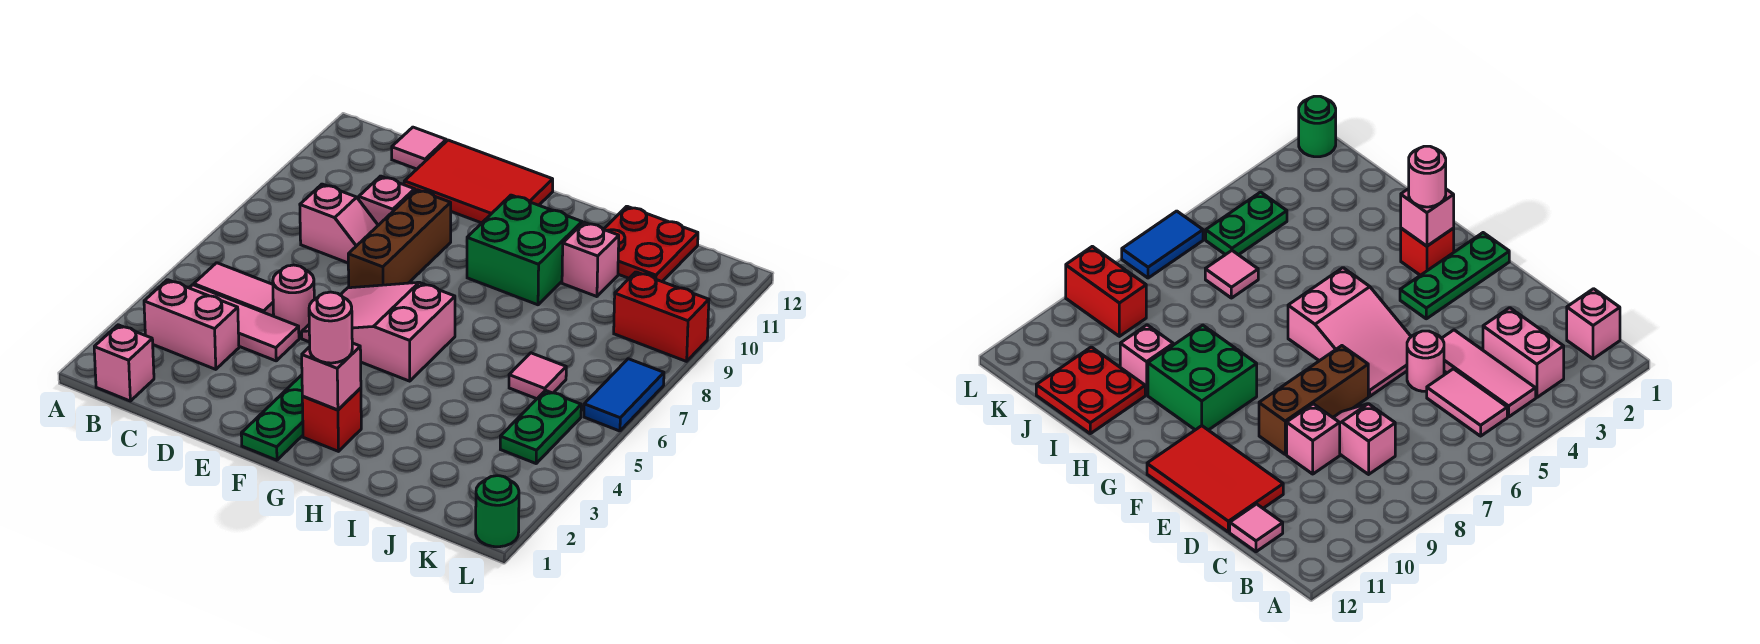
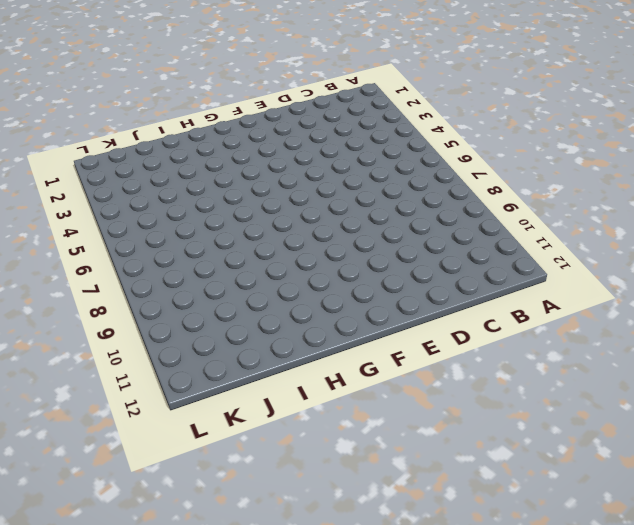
none -> pink 1x1 brick [94,325,154,401]
none -> pink 1x2 brick [144,280,239,369]
none -> pink 1x3 tile [190,285,299,361]

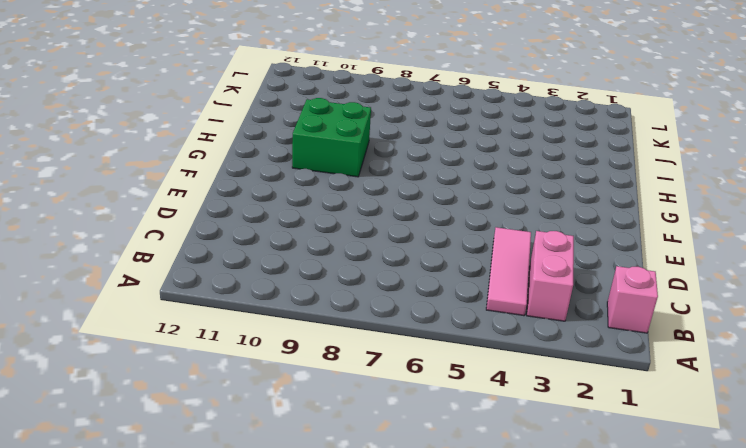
none -> pink 1x2 tile [194,263,274,316]
none -> pink 1x2 slope [300,184,378,263]
none -> pink 1x1 tile [392,127,446,169]

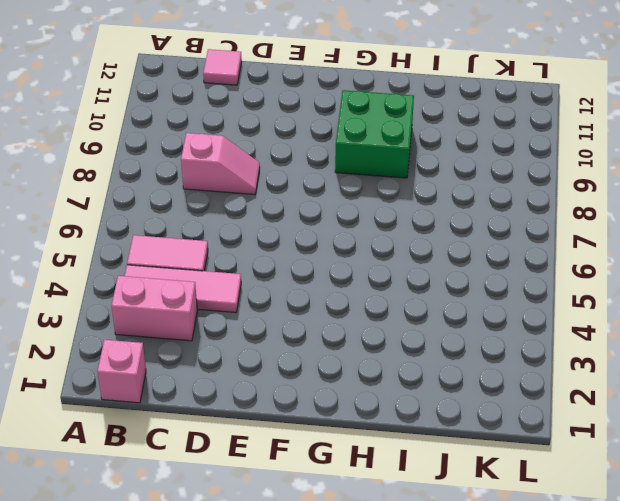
none -> pink 1x1 round brick [273,265,314,333]
none -> pink 1x1 brick [359,176,415,225]
none -> red 2x3 tile [404,140,553,223]

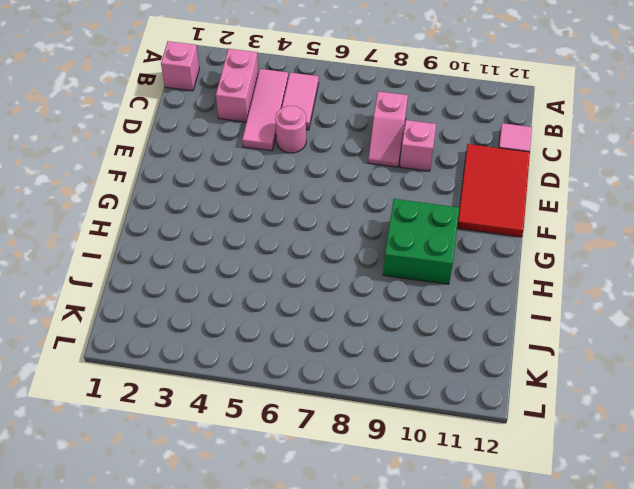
none -> pink 2x3 slope [302,282,455,381]
none -> brown 1x3 brick [348,190,451,288]
none -> green 1x3 plate [241,375,303,460]

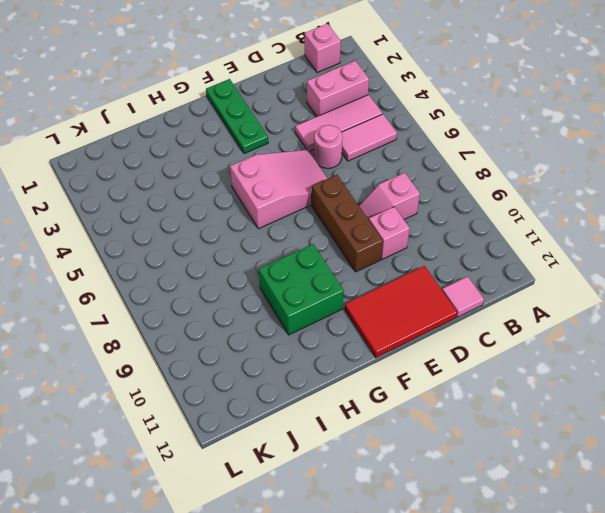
none -> red 1x1 brick [302,388,361,451]
none -> pink 1x1 brick [562,222,619,297]
none -> red 2x2 plate [604,206,698,282]

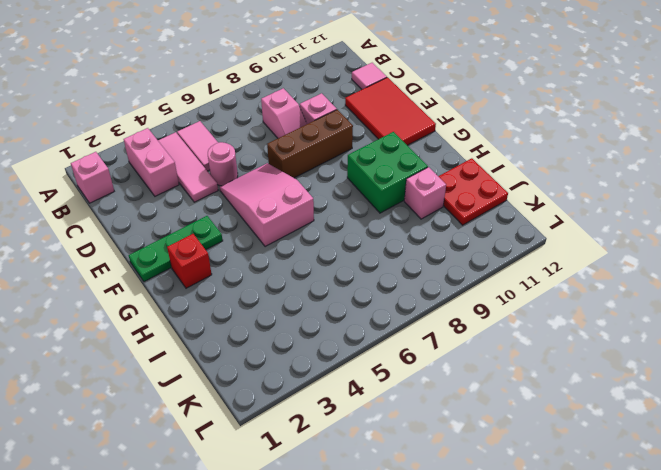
none -> pink 1x1 tile [509,353,566,399]
none -> green 1x2 plate [500,390,581,463]
none -> red 1x2 brick [614,272,709,361]

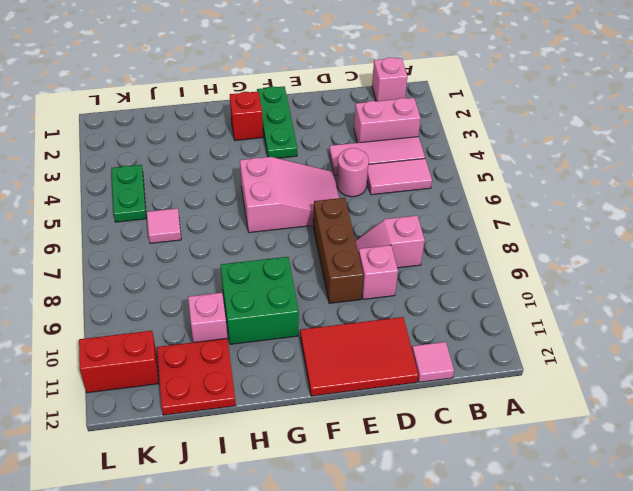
red 1x2 brick [79,331,159,393] -> red 1x2 brick moved to [614,272,709,361]
none -> green 1x1 round brick [476,476,519,547]
none -> blue 1x2 tile [584,359,664,431]
none -> pink 1x1 brick [302,343,361,410]

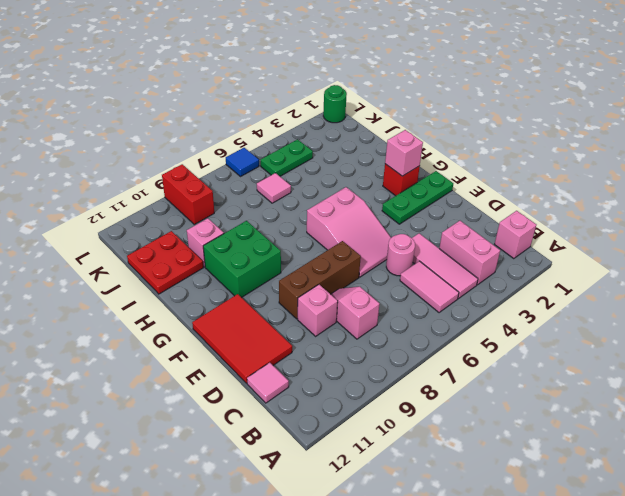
blue 1x1 tile [226,148,259,177] -> blue 1x2 tile [584,359,664,431]
none -> pink 1x1 round brick [309,292,352,363]

